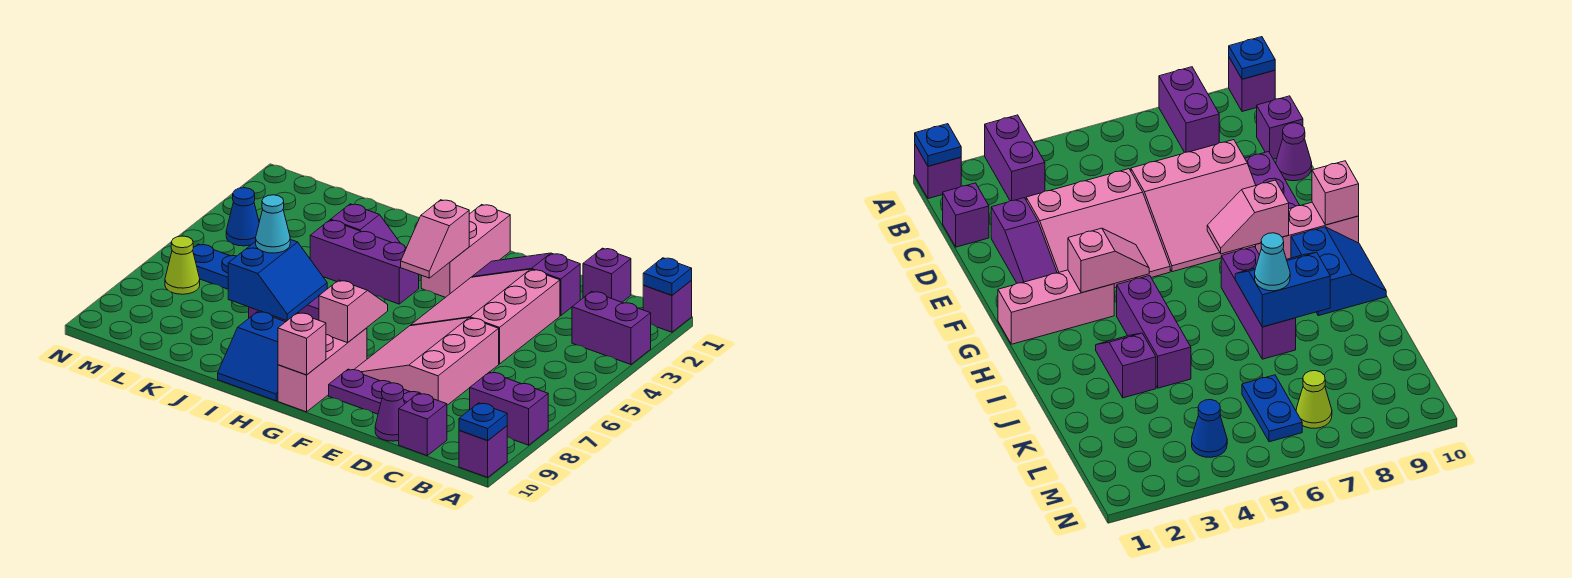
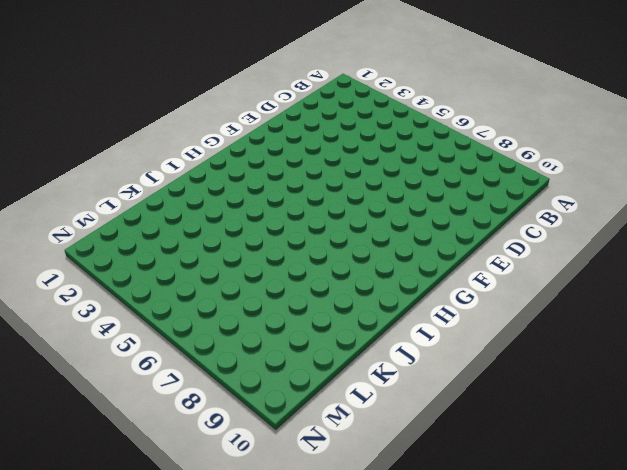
none -> purple 1x1 brick [643,281,692,332]
none -> purple 1x2 brick [572,291,651,365]
none -> purple 1x2 brick [470,372,548,445]

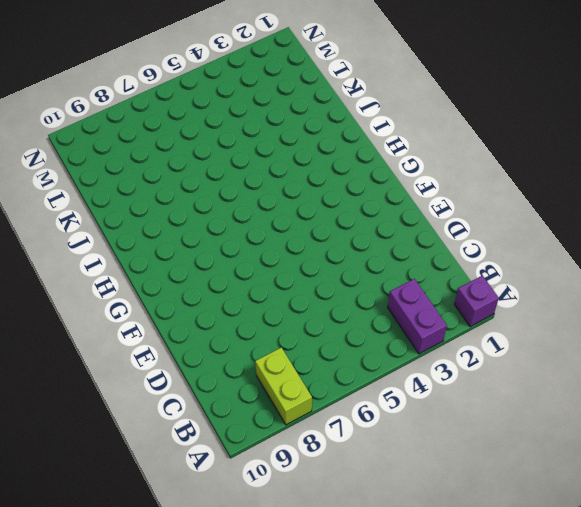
lime 1x2 brick [255,348,312,425] -> purple 1x2 brick [470,372,548,445]
none -> purple 1x1 brick [459,426,507,477]
none -> purple 1x1 brick [583,248,631,302]
none -> purple 1x1 brick [399,394,447,455]

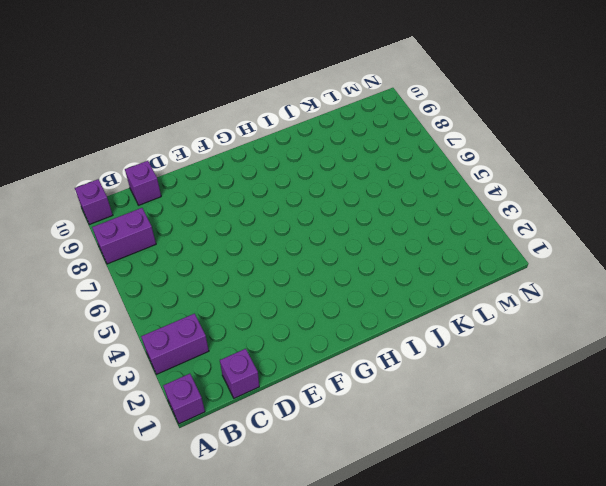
none -> purple 1x3 slope [472,253,580,316]
none -> pink 3x3 slope [410,269,560,364]
none -> pink 3x3 slope [354,318,499,405]

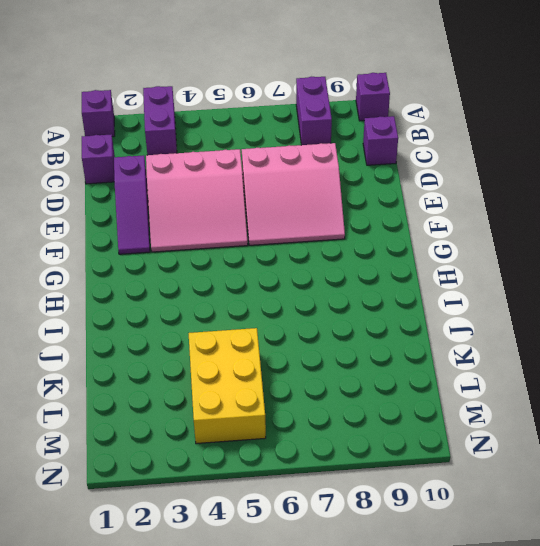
yellow 2x3 brick [189,328,266,444] -> blue 1x1 cone [226,188,259,246]
none -> purple 1x3 plate [329,369,421,414]
none -> purple 1x1 cone [375,383,405,441]
none -> pink 1x3 brick [421,205,510,297]

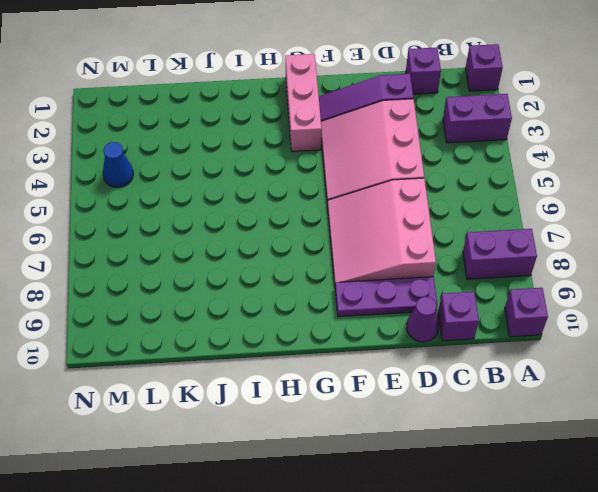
none -> pink 1x3 brick [278,328,367,412]
none -> purple 1x3 brick [310,220,419,304]
none -> purple 1x3 brick [1221,246,1296,359]

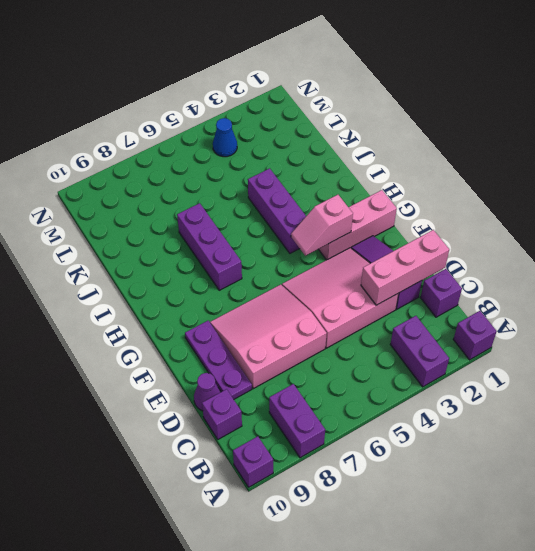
pink 1x3 brick [361,230,449,305] -> pink 1x3 brick moved to [278,328,367,412]
none -> blue 2x2 slope [218,312,285,401]
none -> purple 1x2 slope [331,204,400,243]
none -> blue 1x2 plate [193,244,236,289]

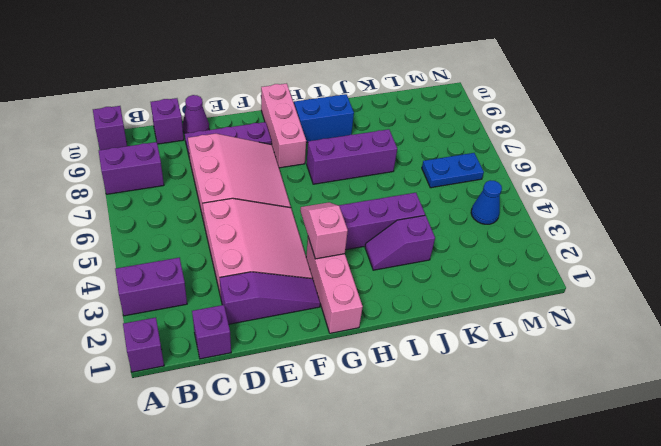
none -> lime 1x1 cone [165,236,200,294]
none -> blue 1x1 plate [643,258,692,295]
none -> blue 1x1 plate [459,403,507,441]

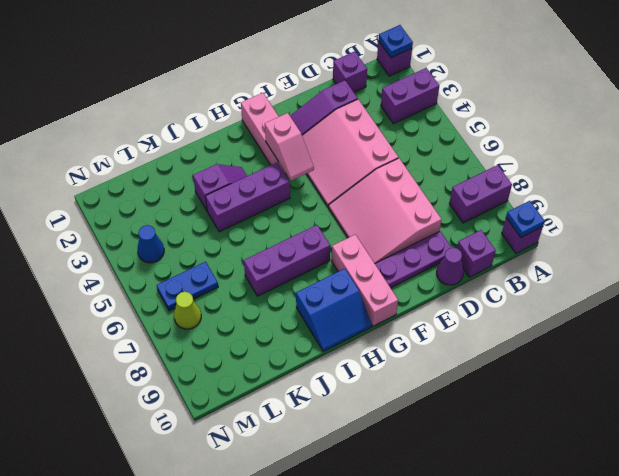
none -> pink 1x2 slope [319,280,388,343]
none -> pink 1x1 brick [278,313,326,375]
none -> blue 2x2 slope [228,239,327,321]

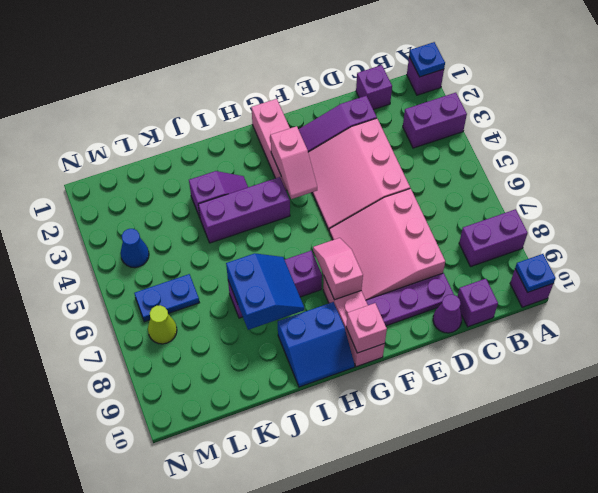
none -> cyan 1x1 cone [256,195,290,253]

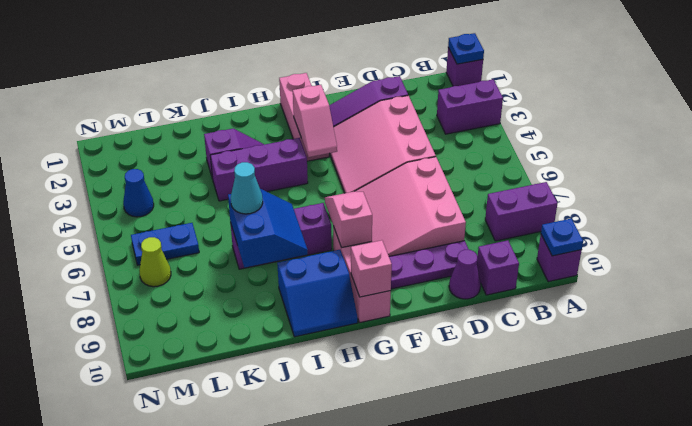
none -> purple 1x1 brick [583,248,631,302]

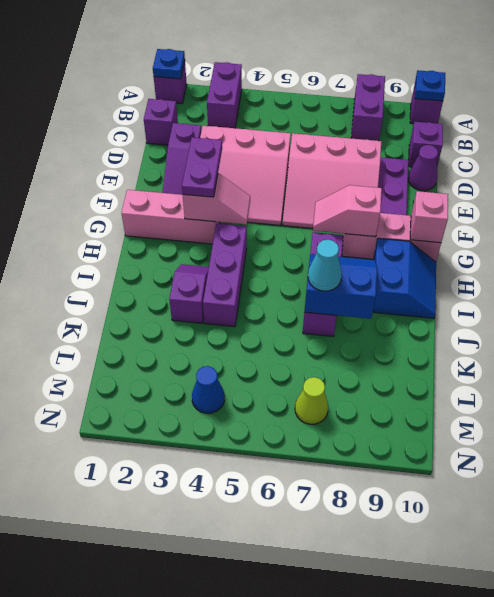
purple 1x2 plate [182,137,222,197] -> none
none -> blue 1x2 plate [193,244,236,289]

